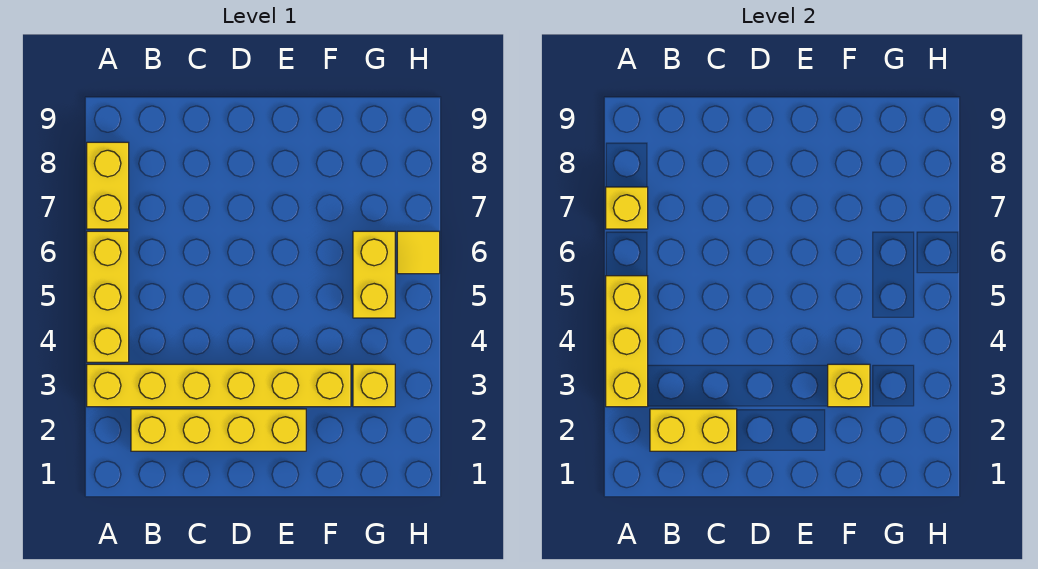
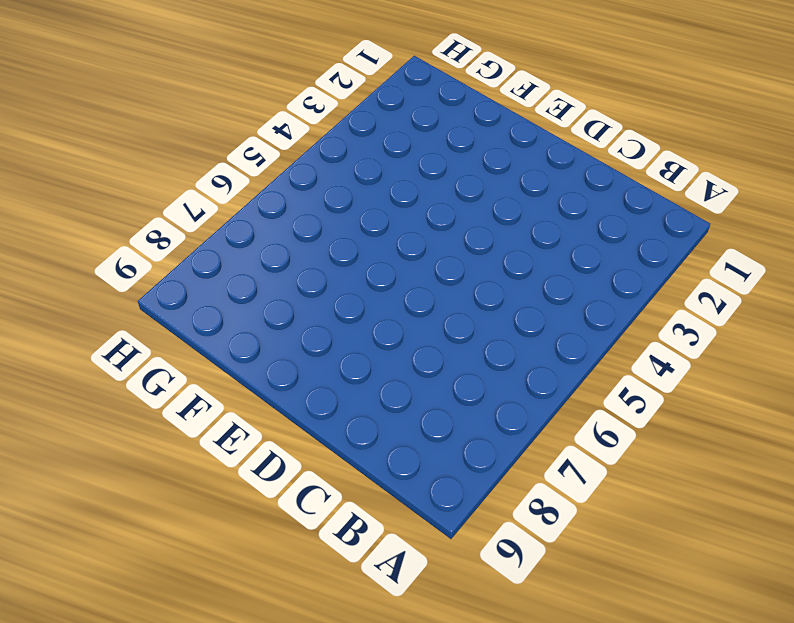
none -> yellow 1x6 brick [87,364,351,407]
none -> yellow 1x3 brick [87,231,129,362]

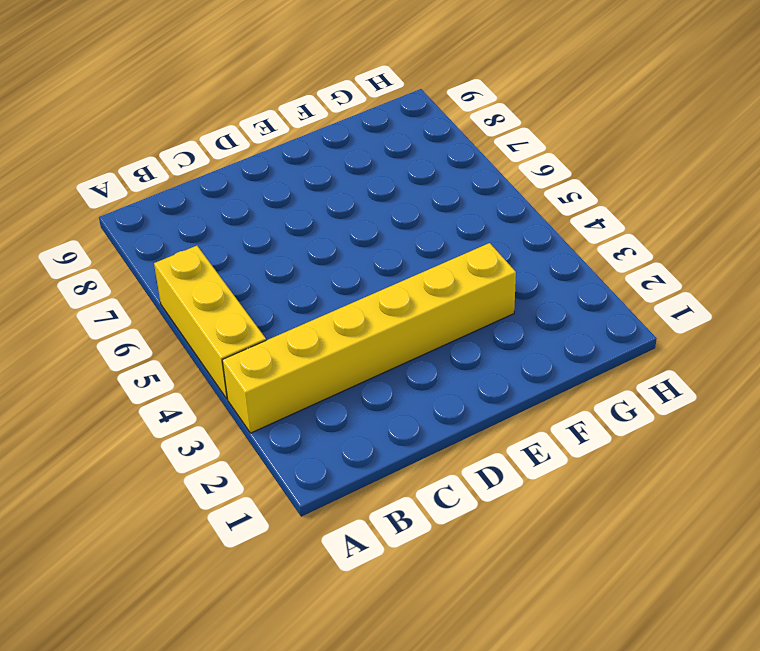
none -> yellow 1x2 brick [87,142,129,229]
none -> yellow 1x4 brick [131,409,306,451]

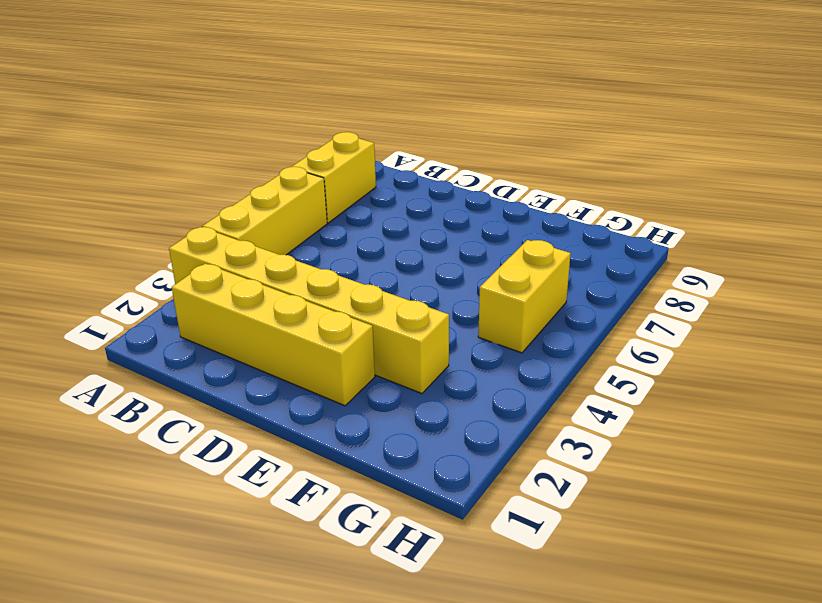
none -> yellow 1x1 brick [353,364,395,407]
none -> yellow 1x1 tile [397,231,440,274]

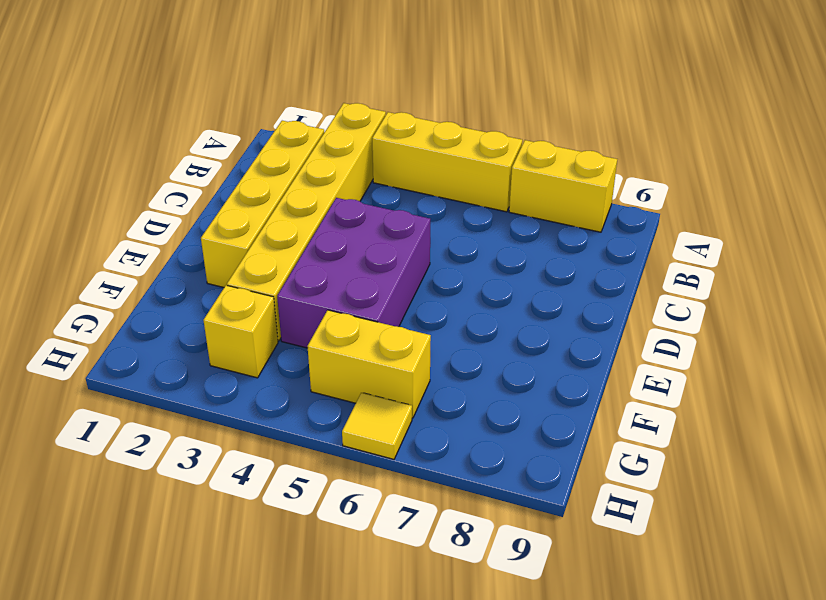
purple 2x3 brick [277,198,430,348] -> none
none -> yellow 1x3 brick [606,276,648,407]
none -> yellow 1x1 brick [606,187,648,229]

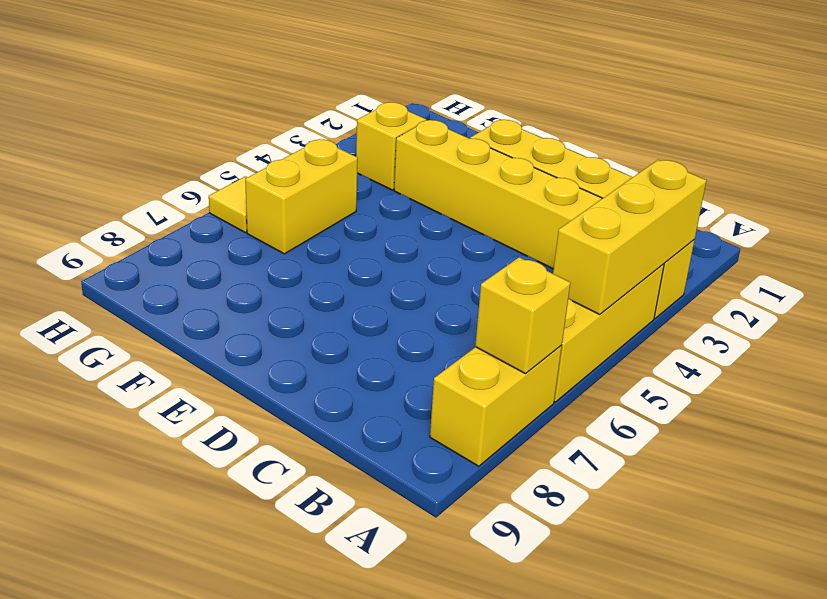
none -> yellow 1x2 brick [650,409,737,451]
none -> yellow 1x1 brick [828,364,870,407]

